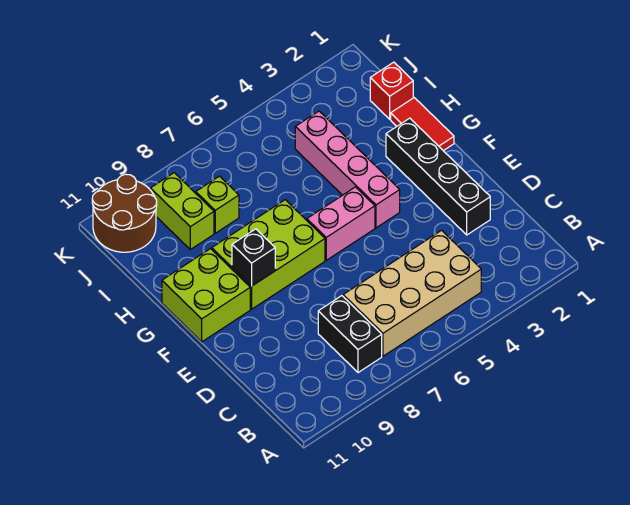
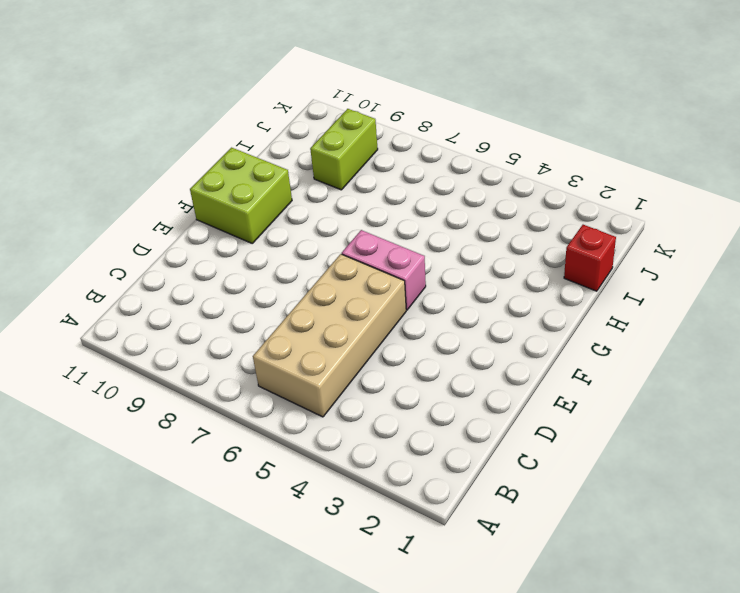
tan 2x4 brick [253,254,406,417] -> tan 2x4 brick turned to [343,230,481,356]
none -> black 1x2 brick [318,296,382,373]
none -> black 1x4 brick [386,118,490,235]
none -> pink 1x4 brick [295,111,400,228]

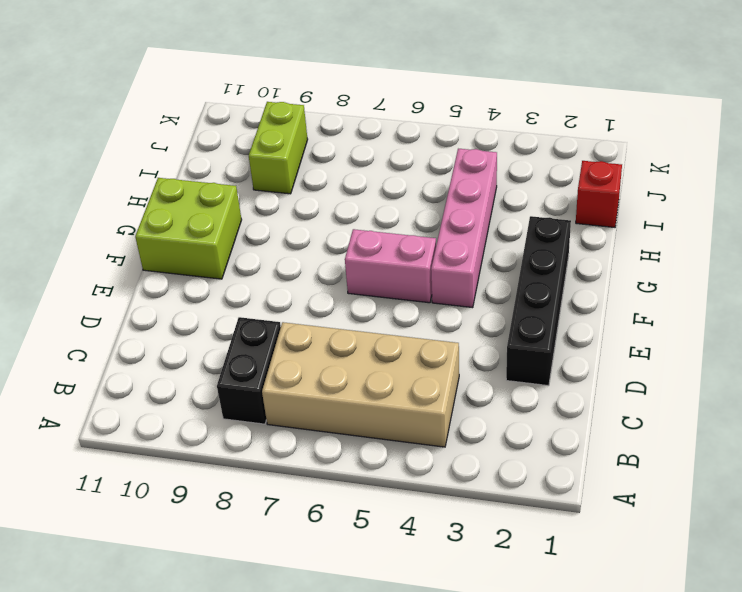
none -> lime 2x3 brick [212,200,325,309]
none -> red 1x2 tile [391,98,454,151]
none -> lime 1x1 brick [196,176,239,233]

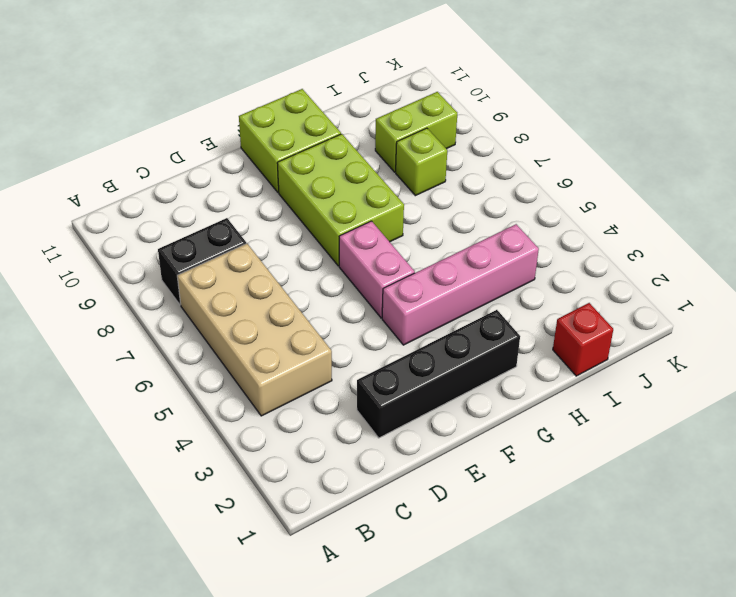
none -> red 1x2 tile [391,98,454,151]
none -> brown 2x2 round brick [92,174,157,252]
none -> black 1x1 brick [232,229,275,286]

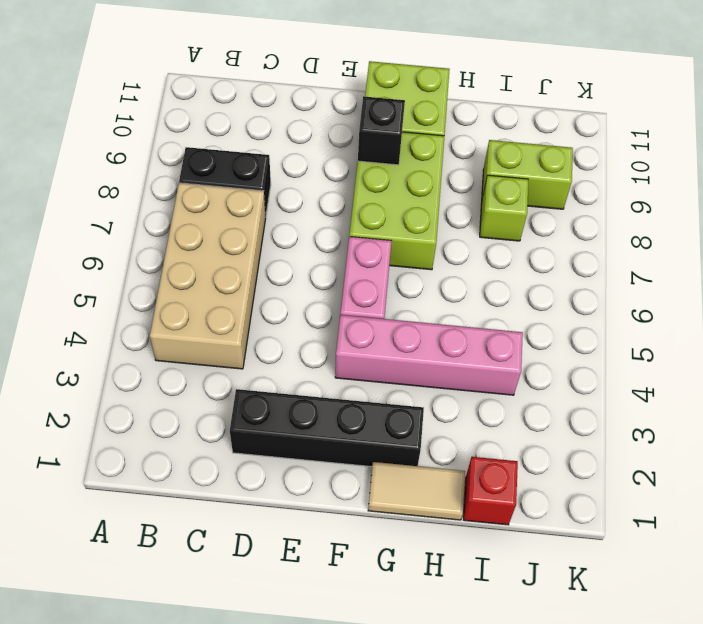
tan 1x2 tile [368,462,465,520] -> red 1x2 tile [391,98,454,151]
none -> brown 2x2 round brick [92,174,157,252]

